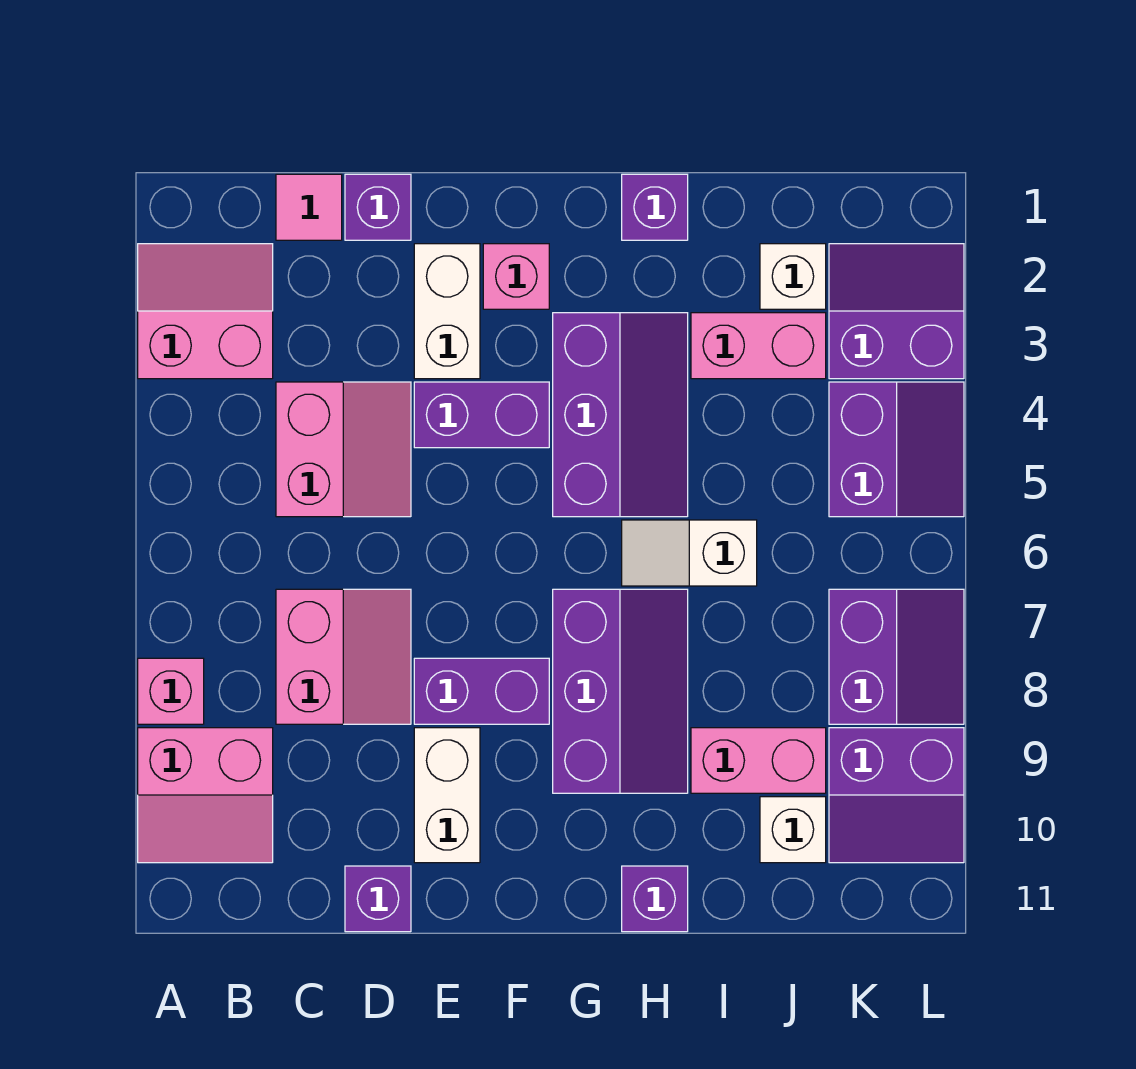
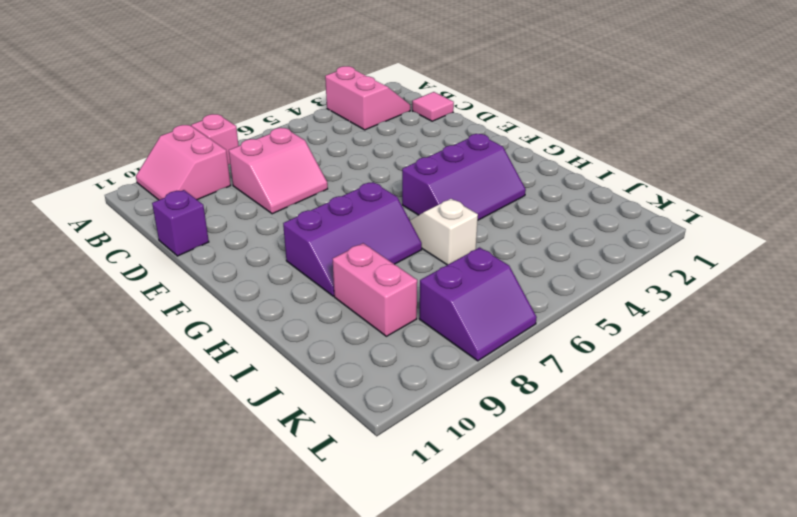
none -> pink 2x2 slope [276,382,411,517]
none -> purple 1x1 brick [345,174,411,240]
none -> white 1x2 brick [414,244,480,379]

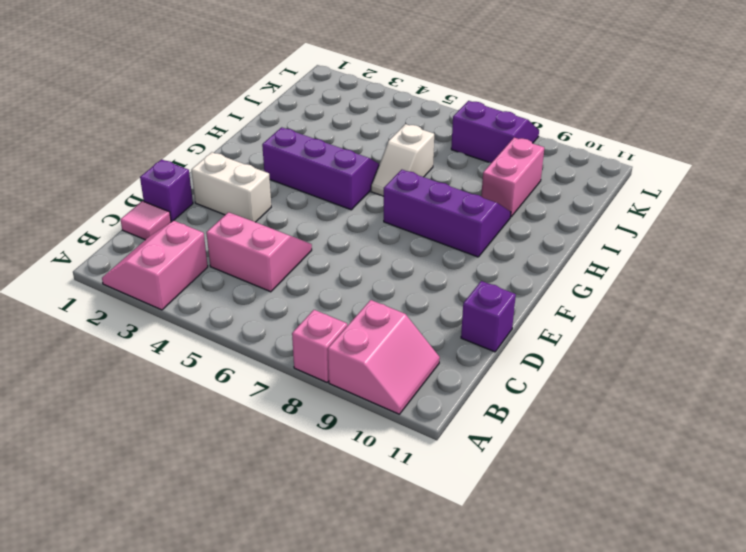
none -> pink 2x2 slope [276,589,411,724]
none -> purple 1x2 brick [414,382,549,448]
none -> purple 1x2 brick [414,658,549,724]

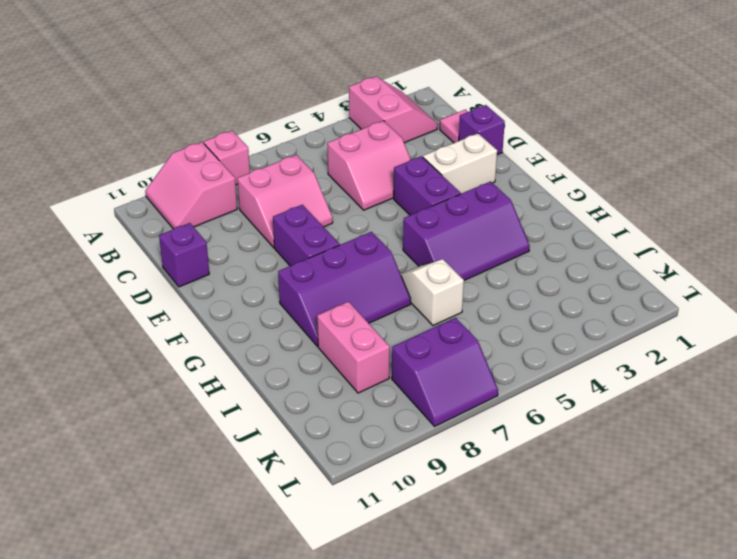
none -> white 1x2 brick [414,728,480,863]
none -> pink 1x1 brick [483,244,549,309]
none -> purple 1x1 brick [622,174,688,240]

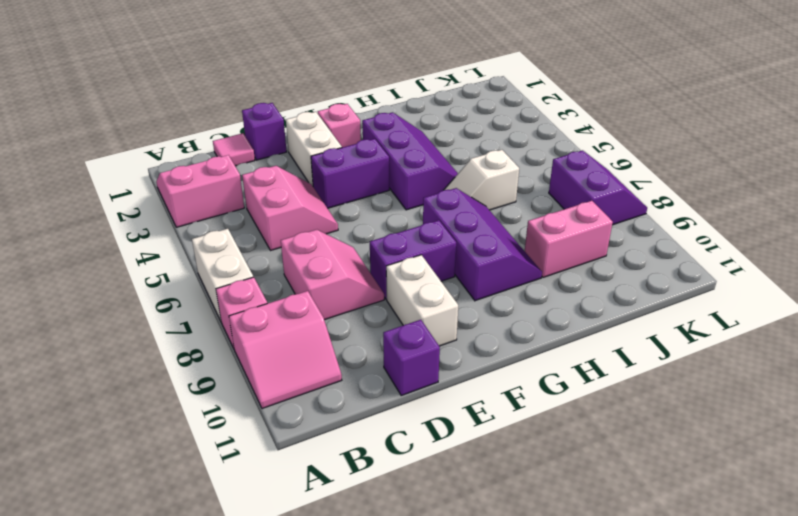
white 1x2 brick [192,229,253,321] -> none
none -> purple 1x1 brick [622,174,688,240]
none -> purple 1x1 brick [622,866,688,932]
none -> pink 1x2 brick [691,313,826,379]

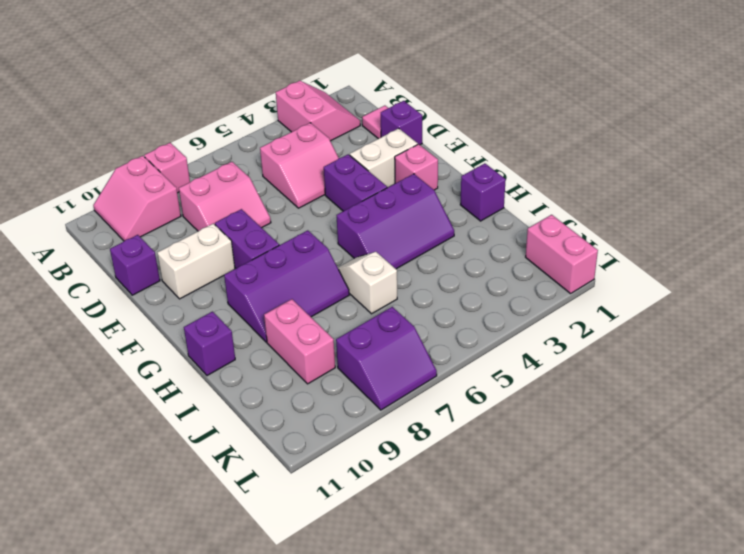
pink 1x2 brick [526,215,598,294] -> pink 1x2 brick moved to [691,313,826,379]
none -> white 1x1 brick [760,244,826,309]
none -> white 1x1 brick [760,797,826,863]
none -> purple 2x2 slope [829,244,964,379]

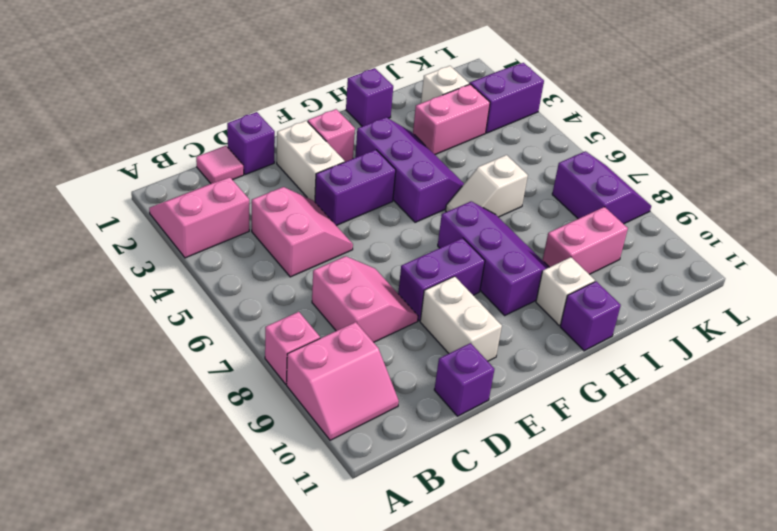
white 1x1 brick [536,257,595,325] -> white 1x1 brick moved to [760,797,826,863]
none -> purple 2x2 slope [829,382,964,517]
none -> purple 2x2 slope [829,728,964,863]

